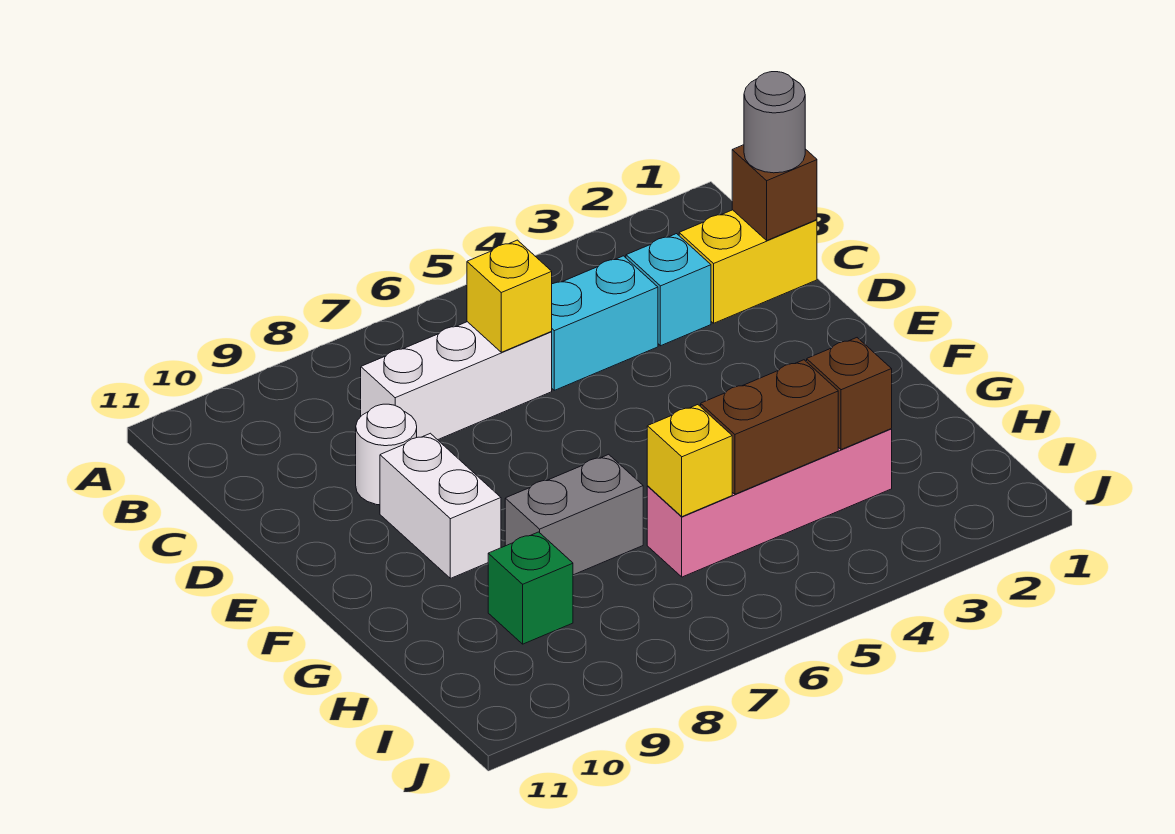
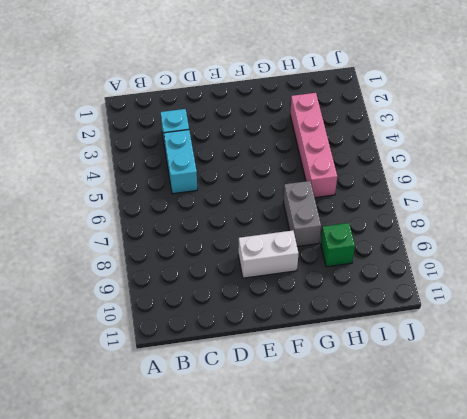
none -> yellow 1x2 brick [679,210,817,323]
none -> white 1x3 brick [361,322,552,440]
none -> white 1x1 round brick [356,404,417,505]

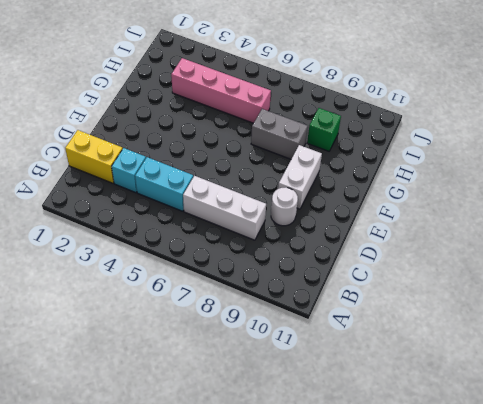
none -> brown 1x1 brick [732,145,817,240]
none -> yellow 1x1 brick [467,240,552,352]
none -> brown 1x1 brick [807,338,892,450]

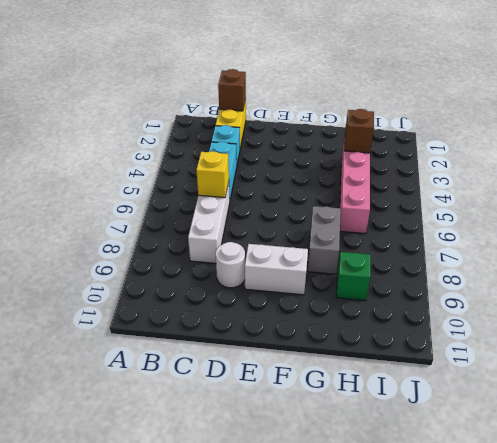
none -> brown 1x2 brick [700,360,838,494]
none -> yellow 1x1 brick [647,405,732,517]
none -> grey 1x1 round brick [744,72,805,173]

